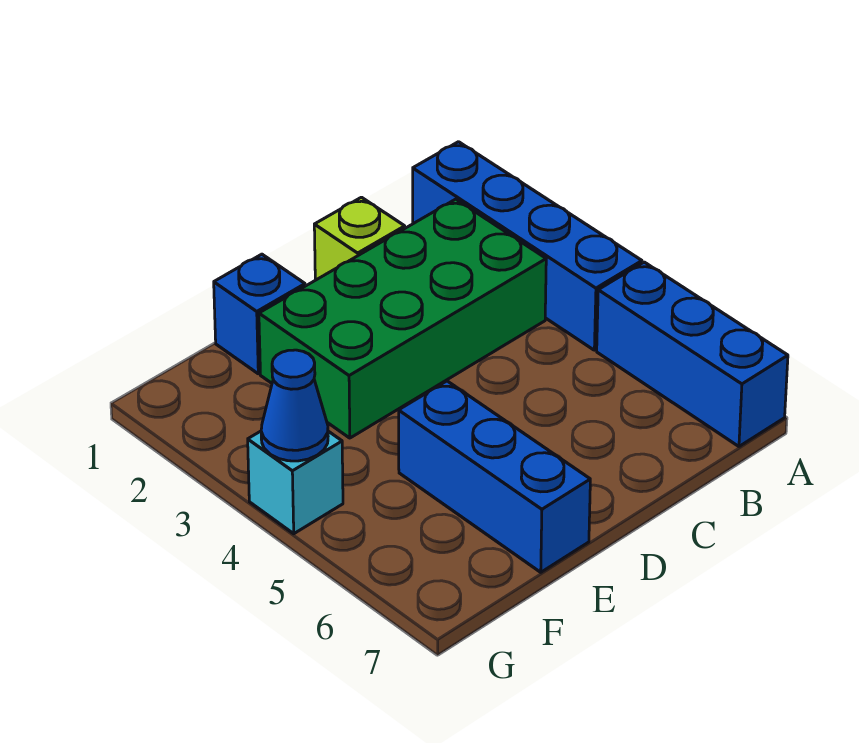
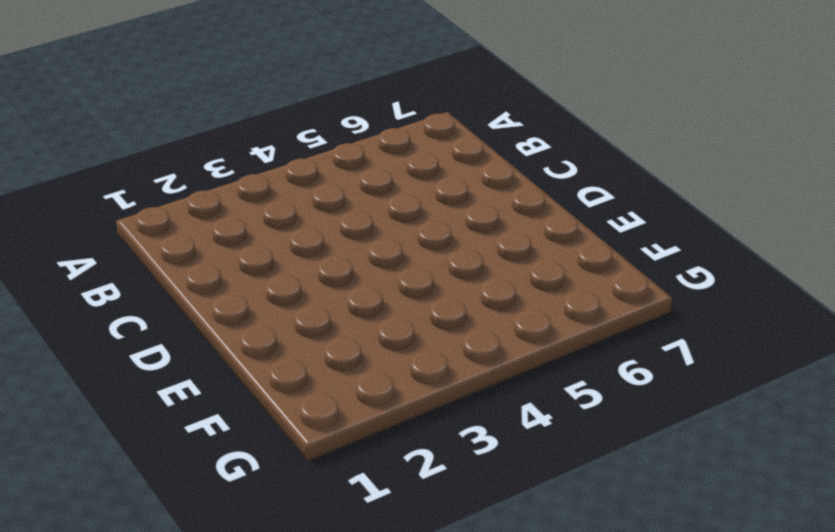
none -> blue 1x4 brick [413,142,642,350]
none -> blue 1x3 brick [597,262,788,446]

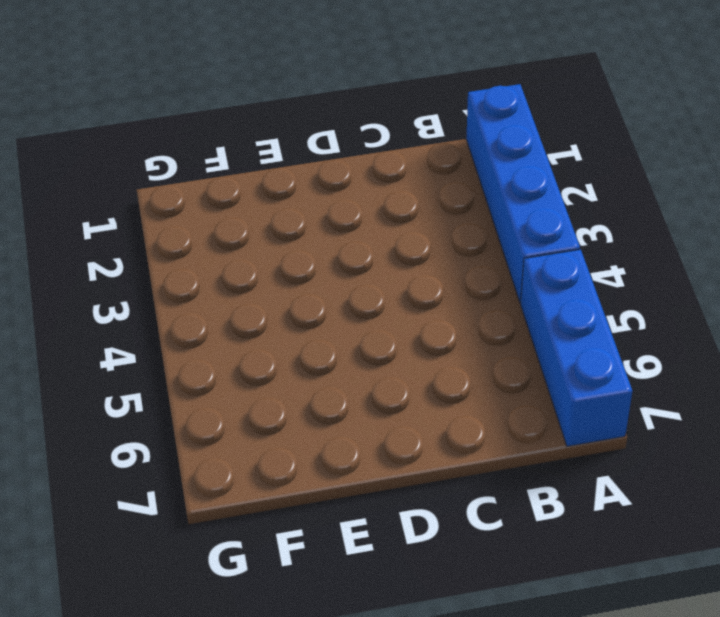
none -> green 2x4 brick [259,199,546,438]
none -> lime 1x1 brick [314,197,405,280]

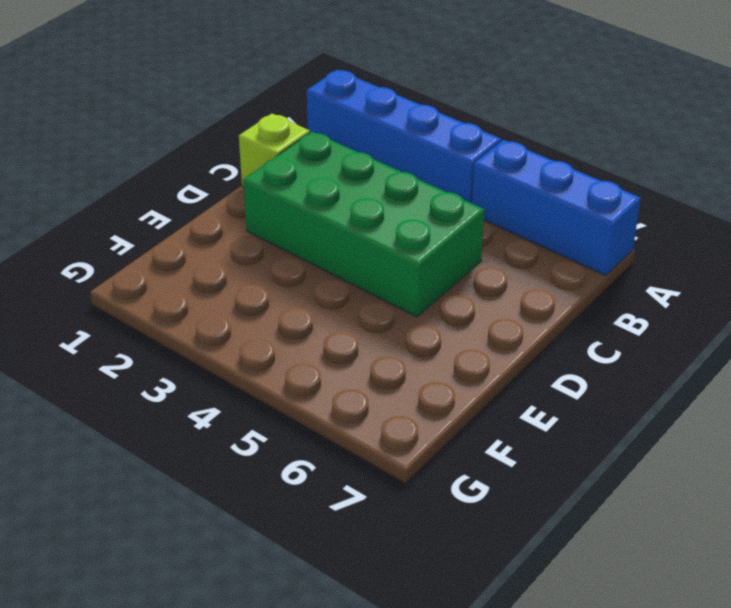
green 2x4 brick [243,132,484,317] -> green 2x4 brick turned to [259,199,546,438]
none -> blue 1x1 brick [214,254,305,374]
none -> blue 1x3 brick [399,381,590,572]

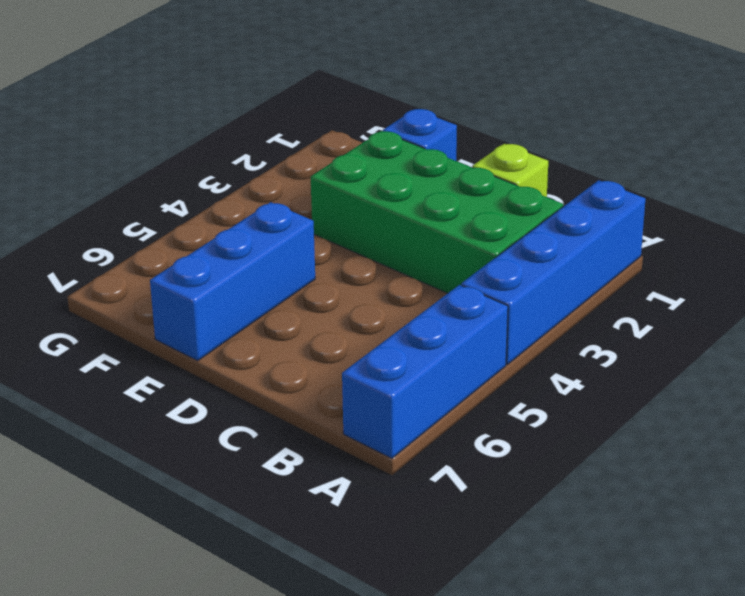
none -> cyan 1x1 brick [248,431,343,534]
none -> blue 1x1 cone [261,350,328,461]

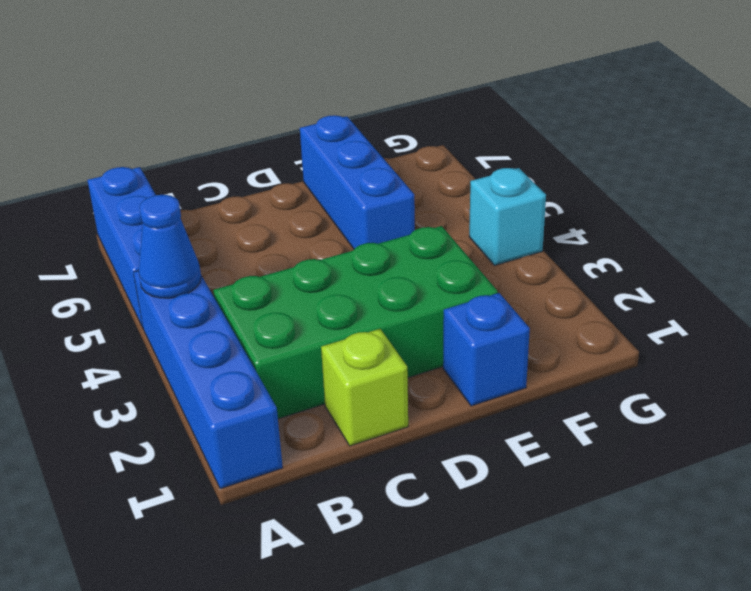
blue 1x1 cone [139,195,201,298] -> blue 1x1 cone moved to [261,350,328,461]

